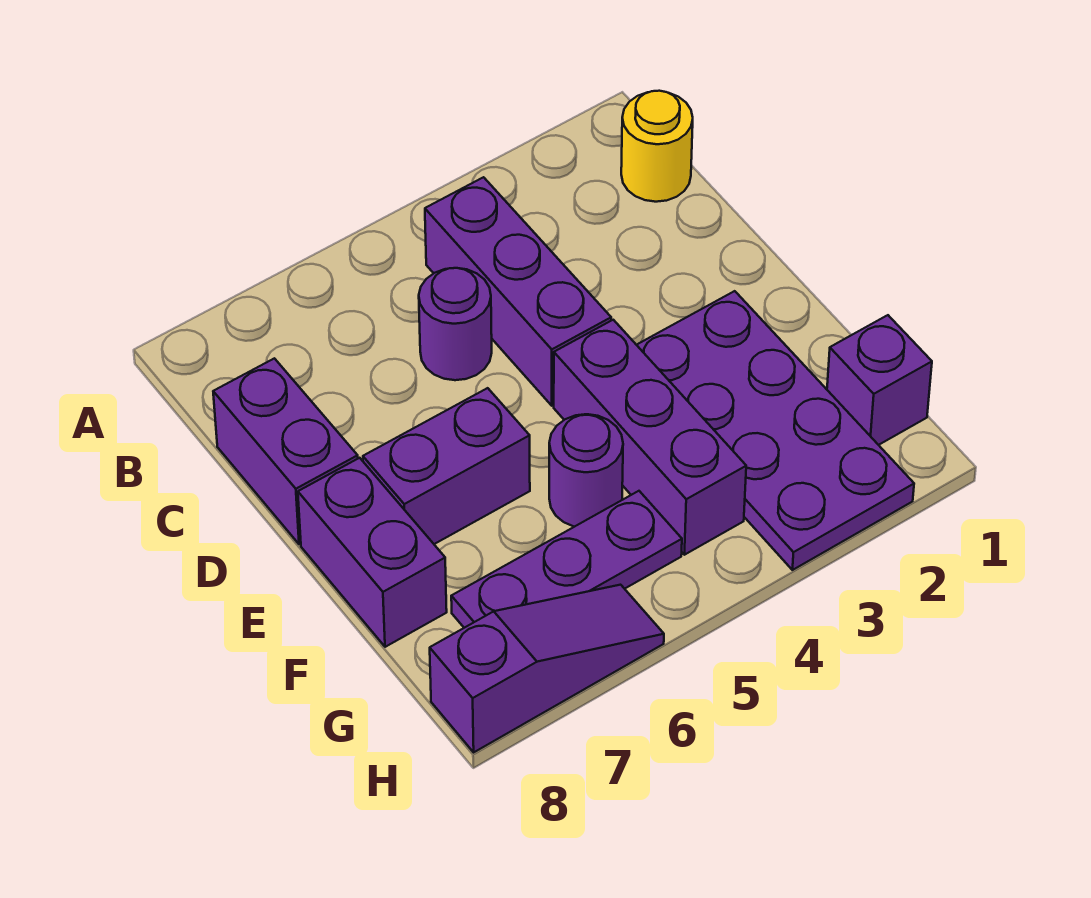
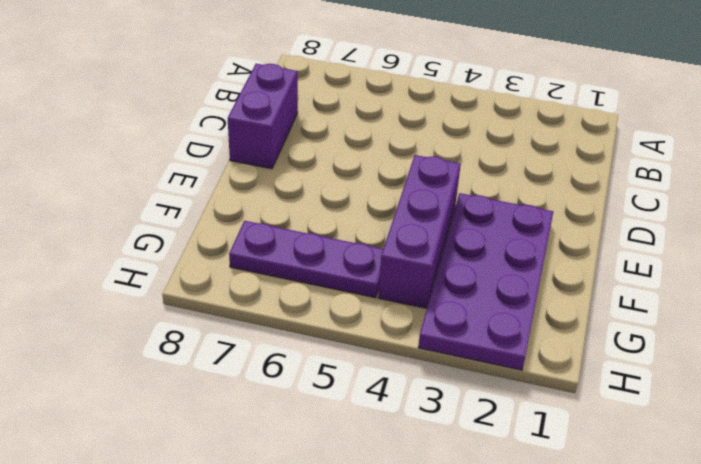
none -> yellow 1x1 round brick [621,91,693,202]
none -> purple 1x3 brick [425,177,611,406]
none -> purple 1x1 round brick [419,268,492,380]

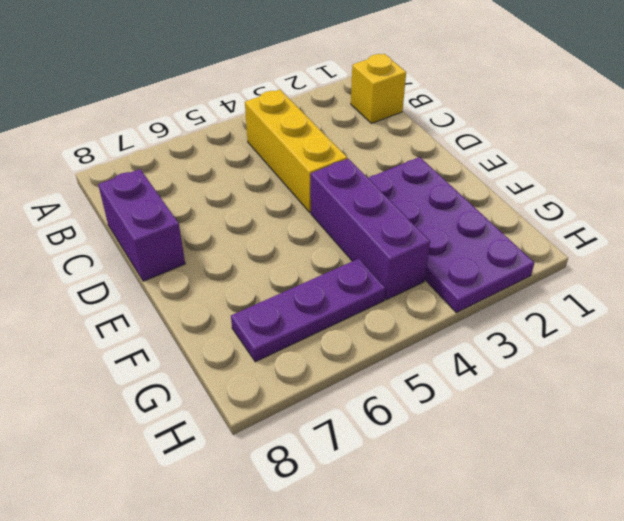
yellow 1x1 brick [351,54,406,124] -> yellow 1x1 round brick [621,91,693,202]
yellow 1x3 brick [245,90,347,213] -> purple 1x3 brick [425,177,611,406]
none -> purple 1x1 round brick [419,268,492,380]
none -> purple 1x2 brick [363,388,530,544]
none -> purple 1x2 brick [298,458,447,647]

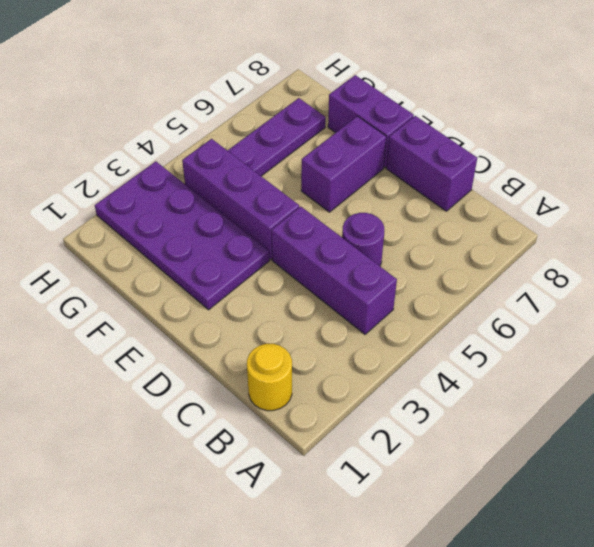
none -> purple 1x1 round brick [549,414,623,527]
none -> purple 1x1 brick [827,315,932,445]
none -> purple 1x3 slope [430,585,664,752]

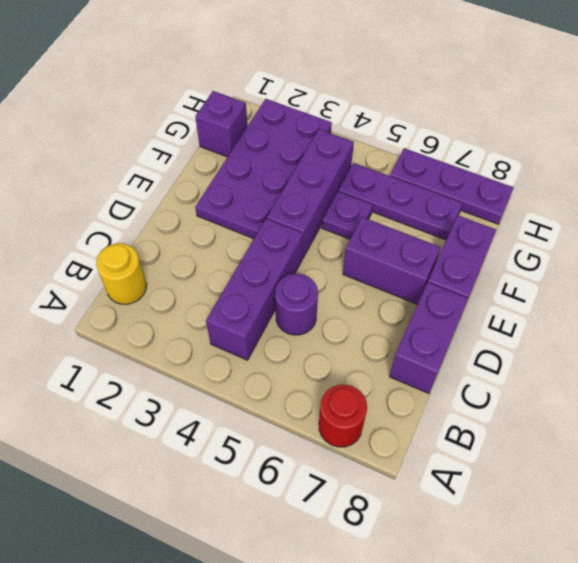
red 1x1 round brick [319,385,367,447] -> none
purple 1x1 plate [322,191,373,239] -> purple 1x1 round brick [549,414,623,527]
purple 1x3 plate [390,148,514,224] -> purple 1x3 slope [430,585,664,752]

